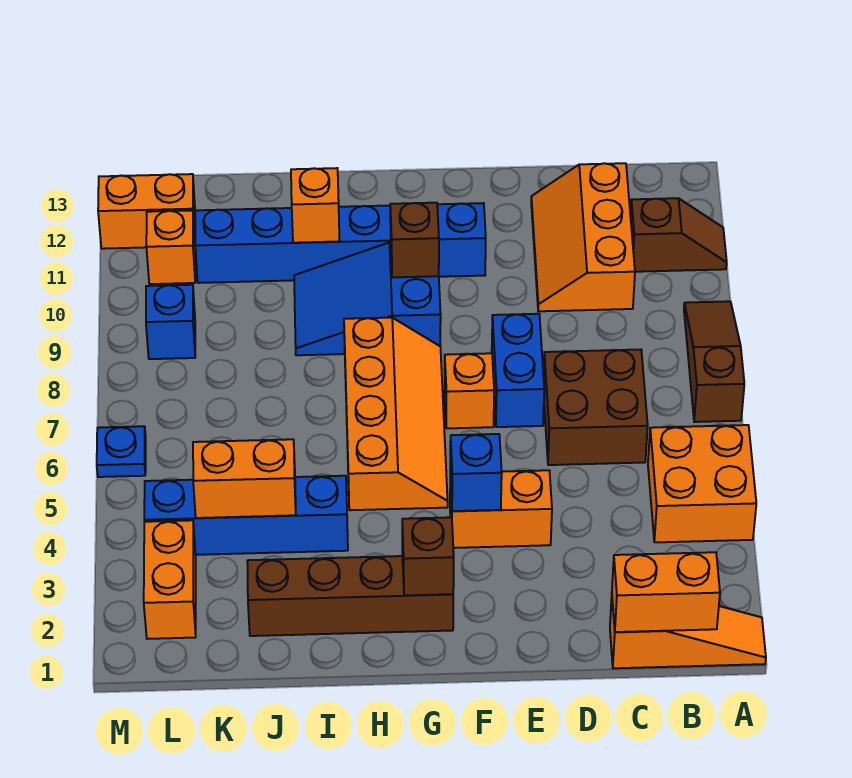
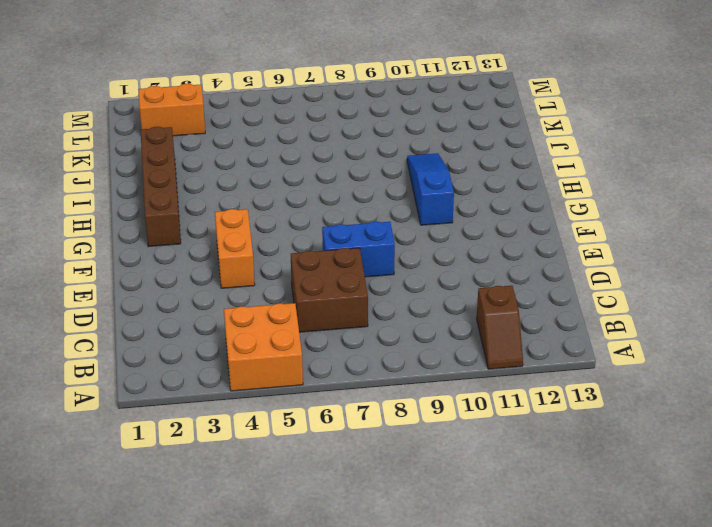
blue 1x3 slope [407,153,454,225] -> blue 2x3 slope [294,242,441,355]
none -> orange 1x3 slope [610,599,766,668]
none -> brown 1x3 slope [684,301,744,422]
none -> orange 2x3 slope [531,163,635,311]

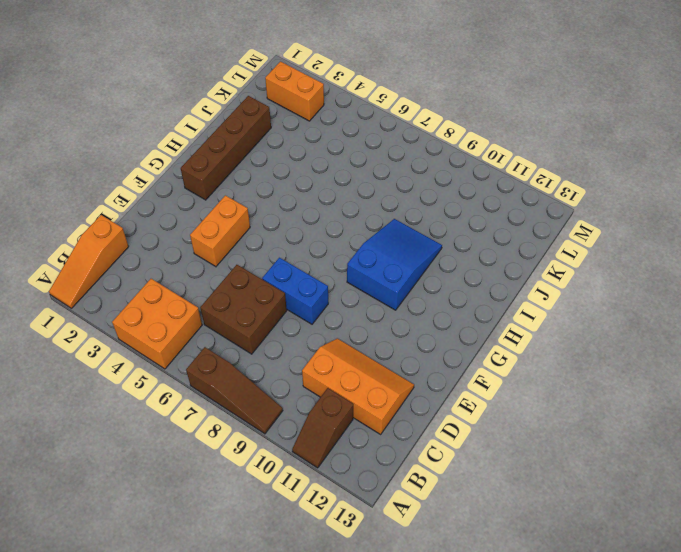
none -> orange 1x1 brick [445,353,494,428]
none -> blue 1x6 brick [195,203,486,283]
none -> orange 2x4 slope [344,318,448,510]

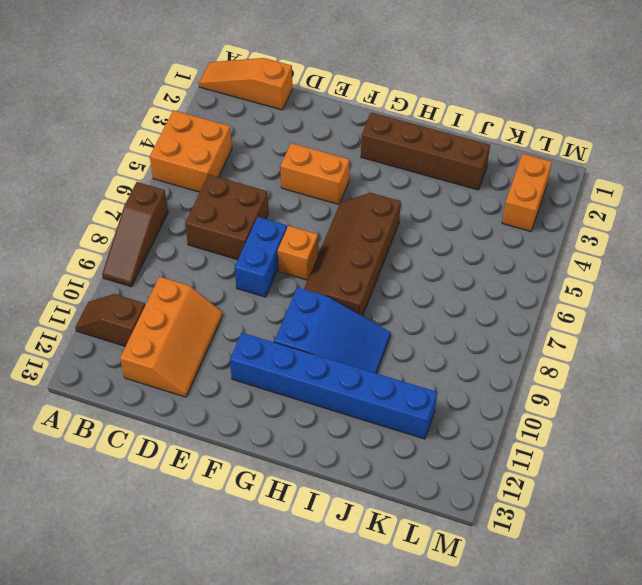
brown 2x4 slope [304,193,401,316] -> orange 2x4 slope [344,318,448,510]
none -> blue 1x4 brick [144,476,348,555]
none -> blue 1x1 brick [146,285,195,359]
none -> orange 1x1 brick [146,210,195,284]

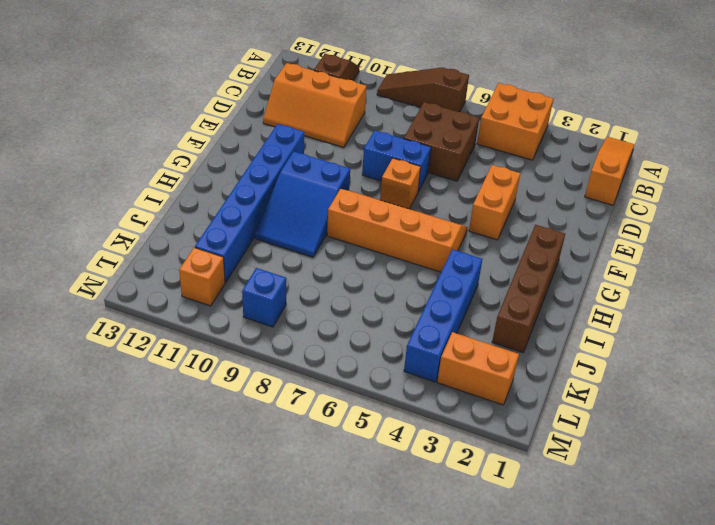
none -> orange 1x2 brick [98,174,195,249]
none -> blue 1x1 plate [97,426,146,477]
none -> orange 1x2 brick [612,552,720,632]

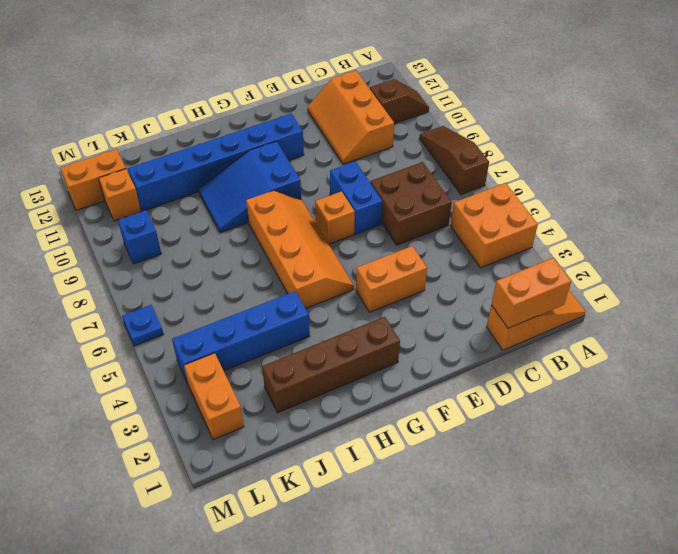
none -> blue 1x1 brick [450,434,502,511]
none -> brown 1x1 brick [402,517,454,595]
none -> brown 1x1 brick [390,203,439,277]

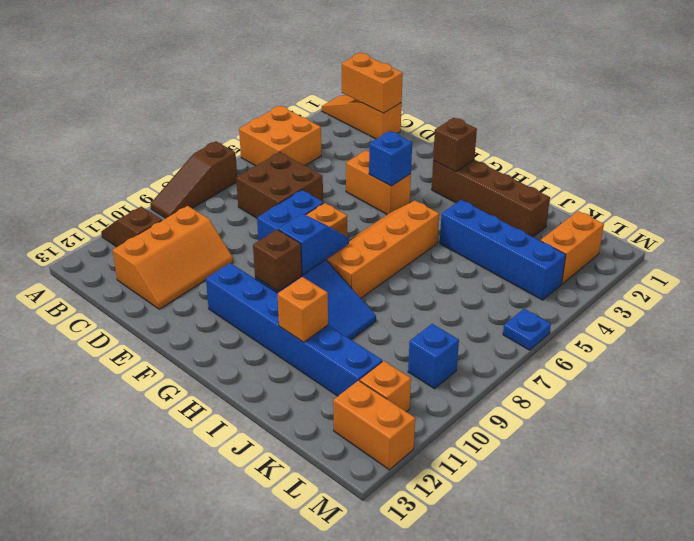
blue 1x2 slope [278,214,349,275] -> none
none -> orange 1x2 brick [193,439,296,518]

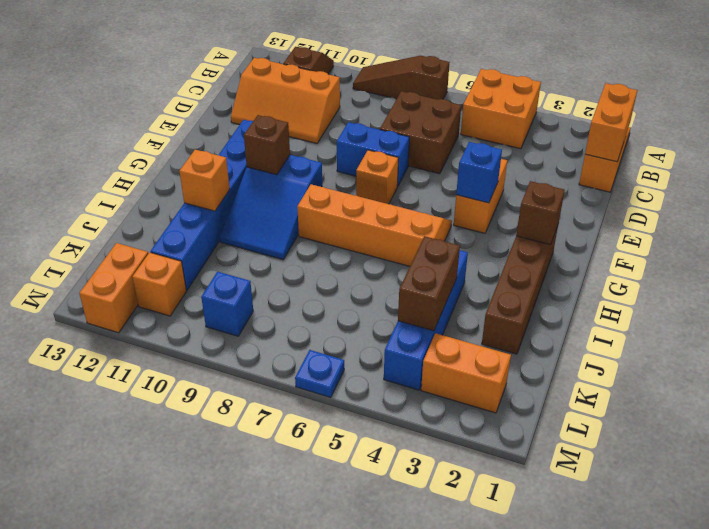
brown 1x2 brick [398,236,460,331] -> orange 1x2 brick [193,439,296,518]

